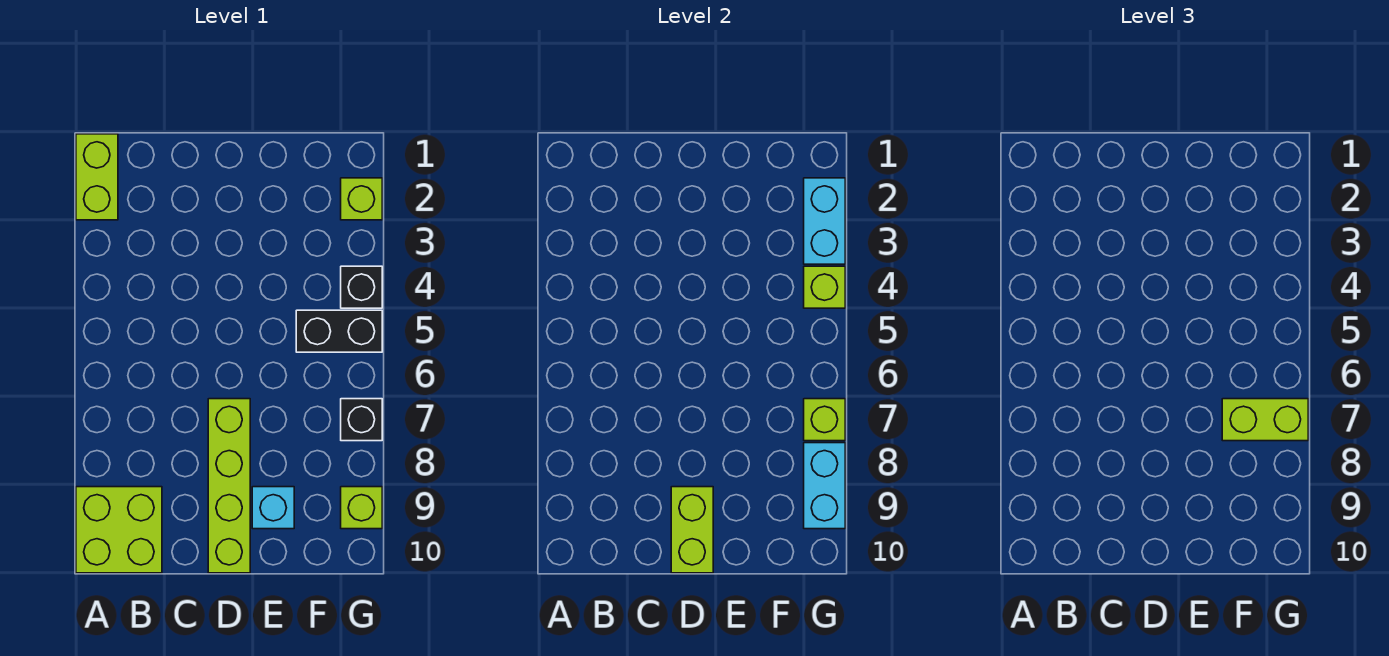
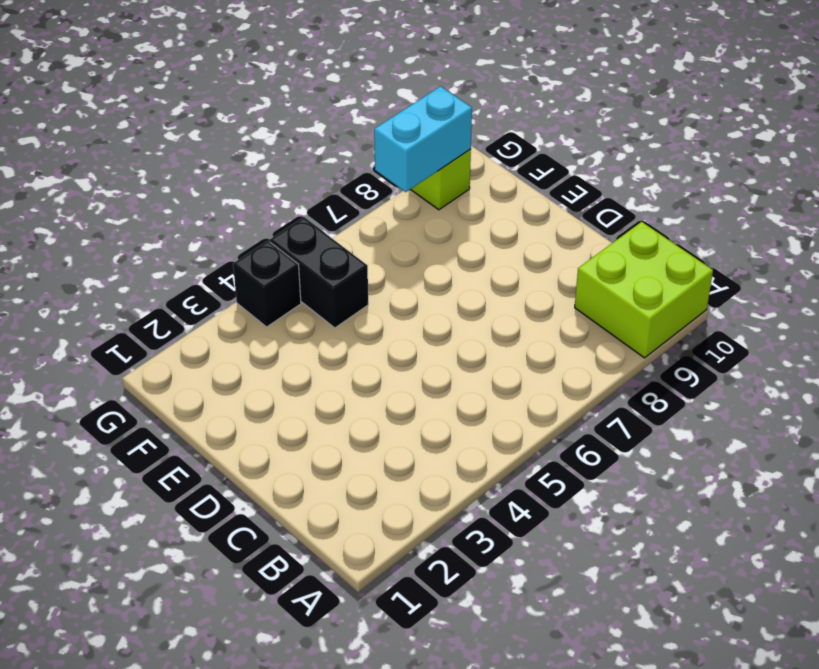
none -> lime 1x2 brick [76,134,118,220]
none -> lime 1x4 brick [208,399,250,573]
none -> cyan 1x1 brick [252,487,294,529]

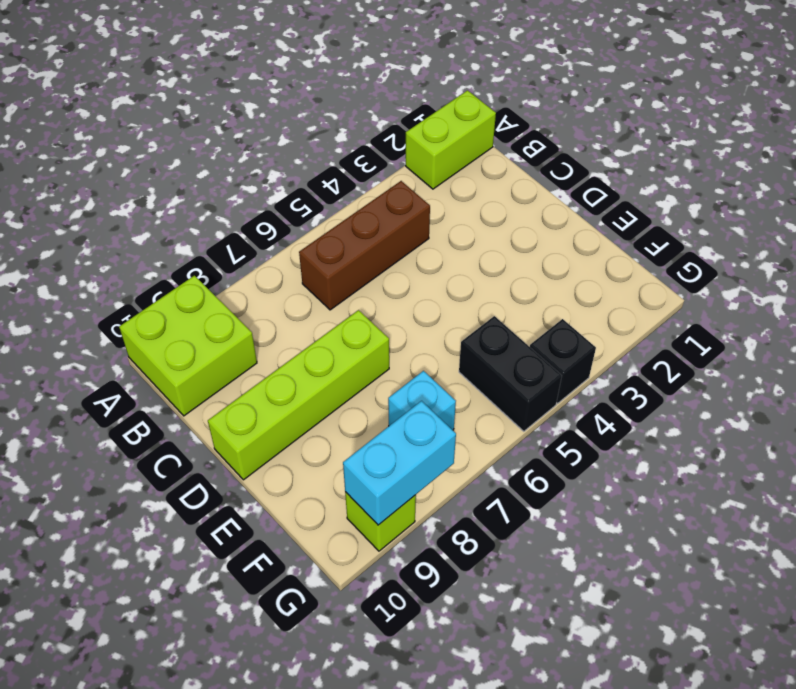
brown 1x3 brick [299,181,430,310] -> none
cyan 1x1 brick [388,371,456,430] -> cyan 1x1 brick moved to [252,487,294,529]
none -> lime 1x1 brick [341,178,382,220]
none -> black 1x1 brick [341,399,382,441]
none -> lime 1x2 brick [671,487,713,573]

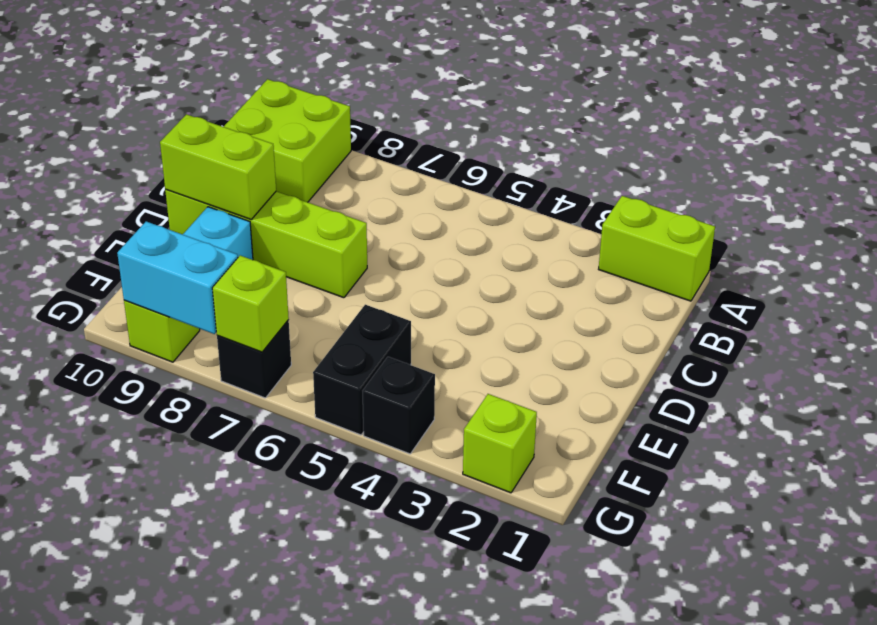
none -> cyan 1x2 brick [804,178,845,264]
none -> lime 1x1 brick [804,266,845,308]
none -> lime 1x2 brick [1222,399,1308,441]

